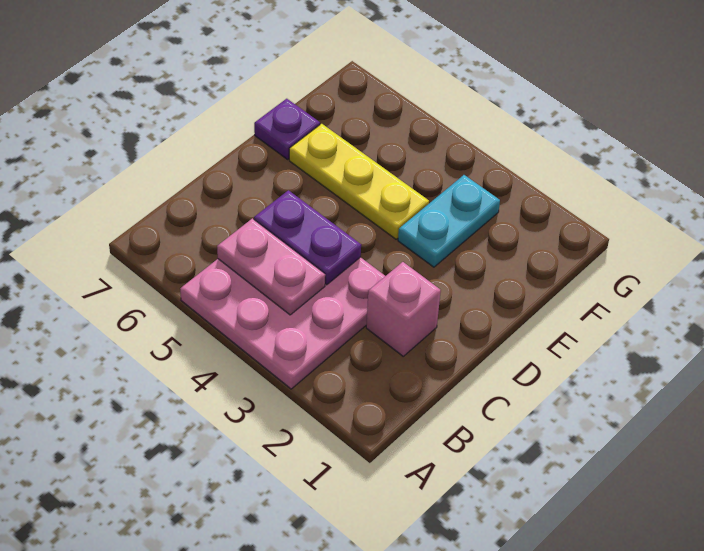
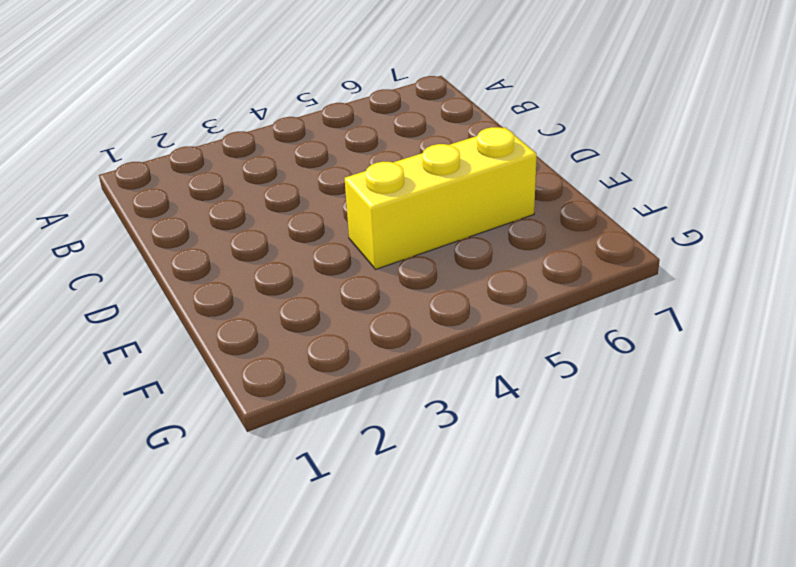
yellow 1x3 brick [345,127,537,269] -> yellow 1x3 plate [289,124,429,239]
none -> pink 3x3 plate [180,257,385,389]
none -> pink 1x1 brick [366,262,441,356]

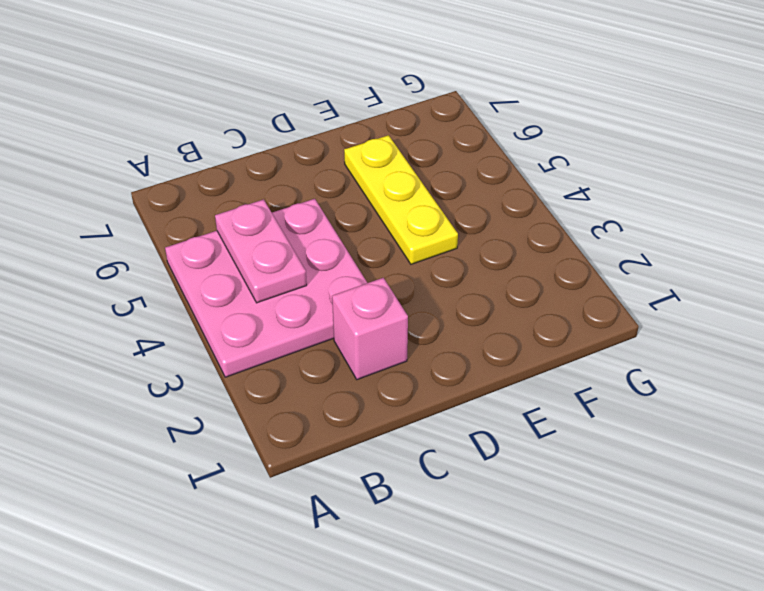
none -> cyan 1x2 plate [398,175,500,267]
none -> purple 1x1 plate [254,99,320,159]

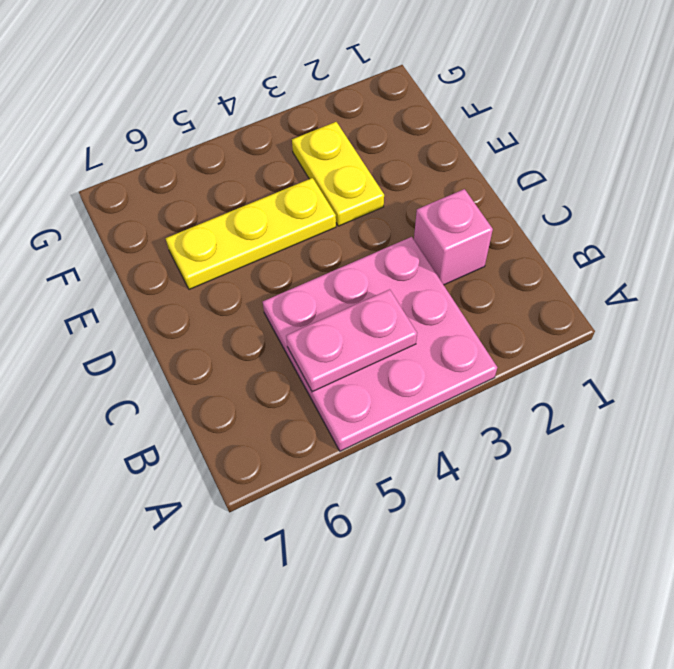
yellow 1x2 plate [292,122,384,226] -> cyan 1x2 plate [398,175,500,267]
none -> purple 1x1 plate [254,99,320,159]
none -> purple 1x2 plate [254,190,361,285]

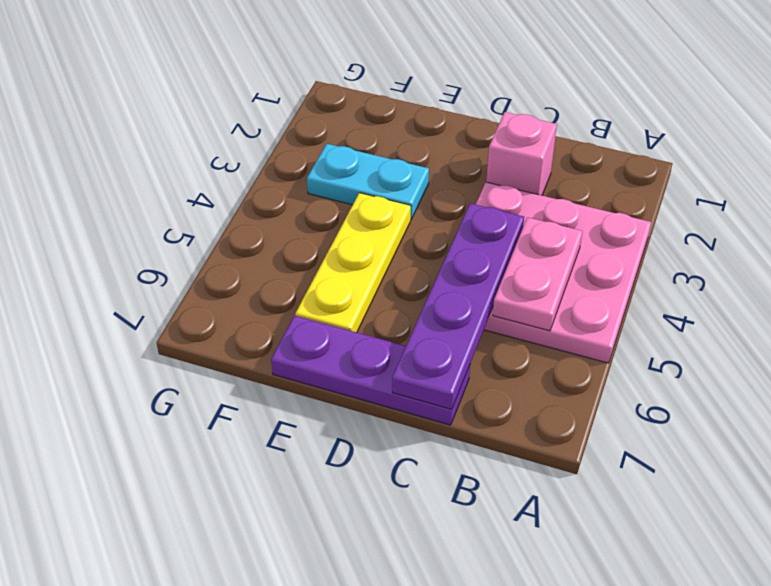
purple 1x4 plate [392,203,524,409] -> purple 1x2 plate [254,190,361,285]
purple 1x3 plate [271,315,470,425] -> purple 1x1 plate [254,99,320,159]

